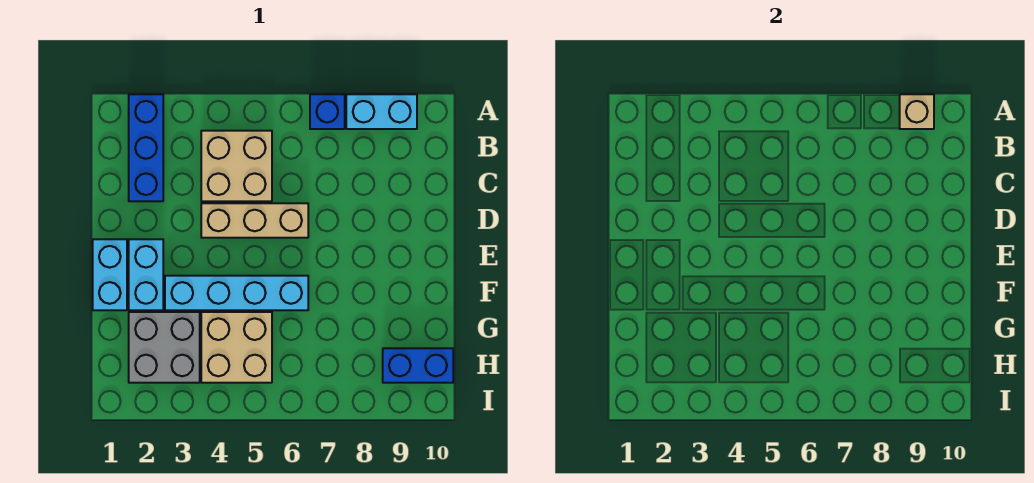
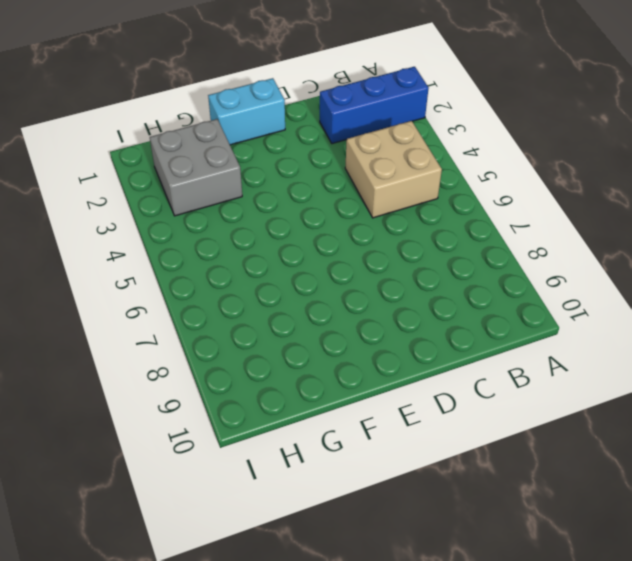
none -> blue 1x1 brick [310,94,345,129]
none -> cyan 1x2 brick [346,94,417,129]
none -> tan 1x3 brick [201,203,308,238]

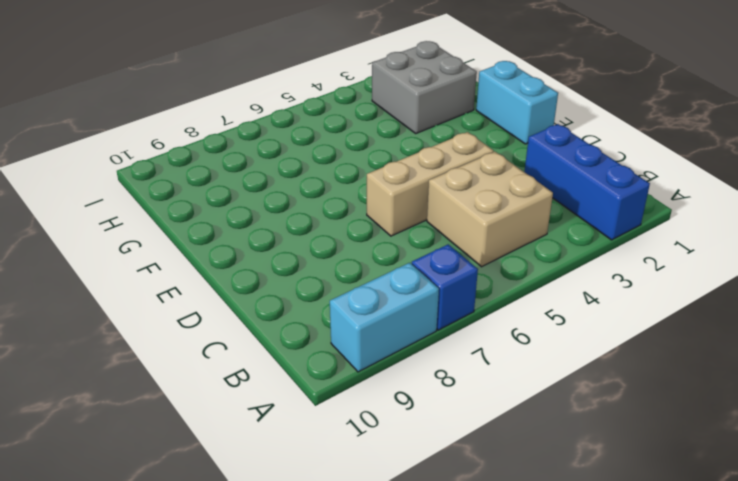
none -> cyan 1x2 brick [129,239,163,310]
none -> cyan 1x4 brick [165,276,308,310]
none -> tan 2x2 brick [201,312,272,383]

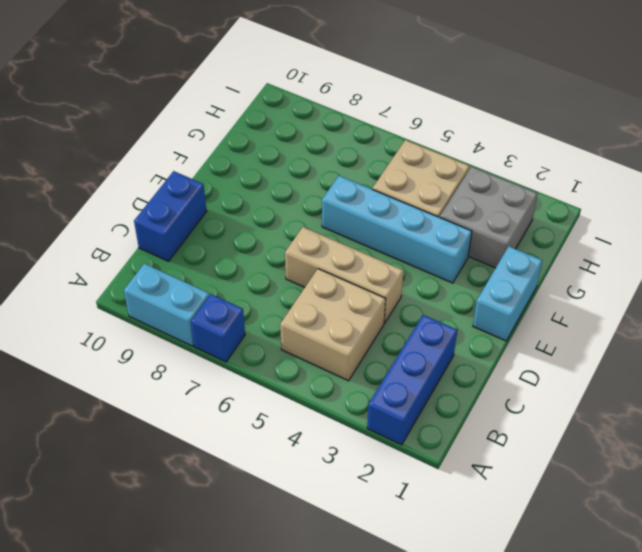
blue 1x2 brick [134,171,207,261] -> blue 1x2 brick turned to [383,348,453,383]
none -> cyan 1x2 brick [129,239,163,310]
none -> tan 1x1 brick [900,94,934,129]

